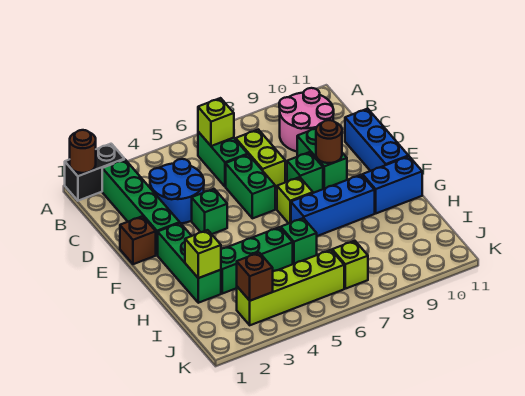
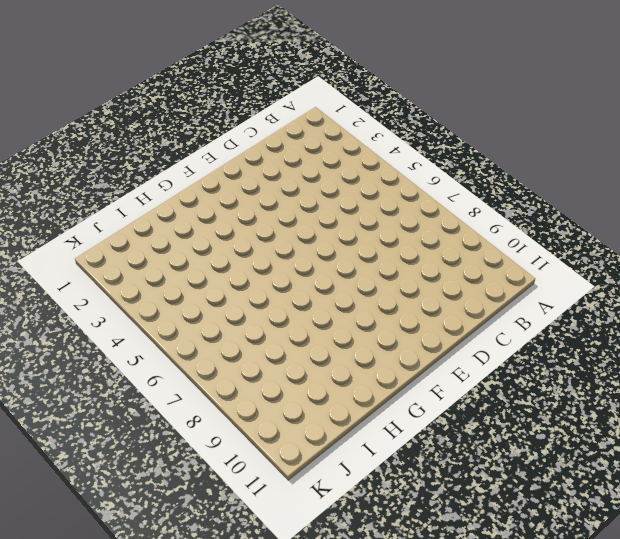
none -> black 1x2 brick [65,144,124,201]
none -> green 1x4 brick [102,159,180,255]
none -> green 1x2 brick [198,132,248,187]

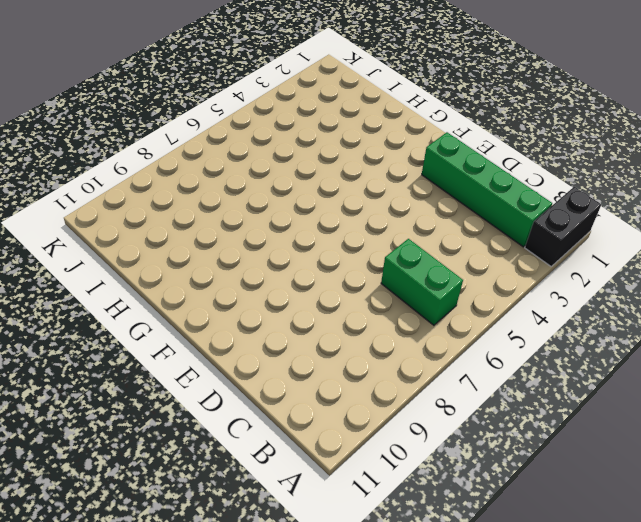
none -> pink 2x2 round brick [279,88,334,151]
none -> blue 2x2 round brick [150,159,204,223]
none -> lime 1x2 brick [236,129,285,189]

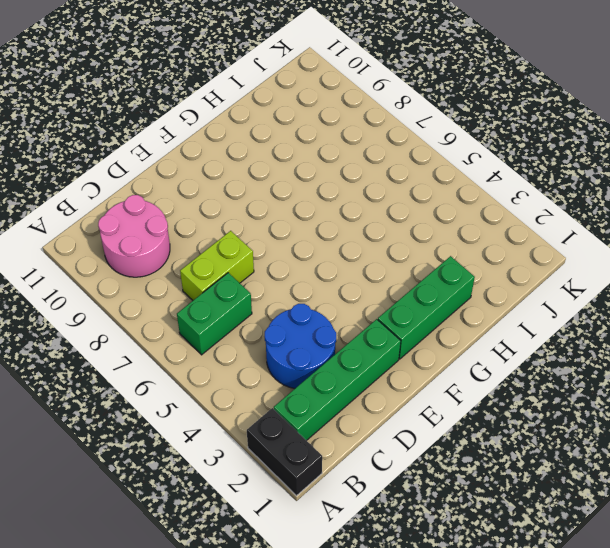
none -> green 1x2 brick [226,155,275,218]
none -> green 1x2 brick [297,129,347,189]
none -> blue 1x3 brick [345,109,408,171]

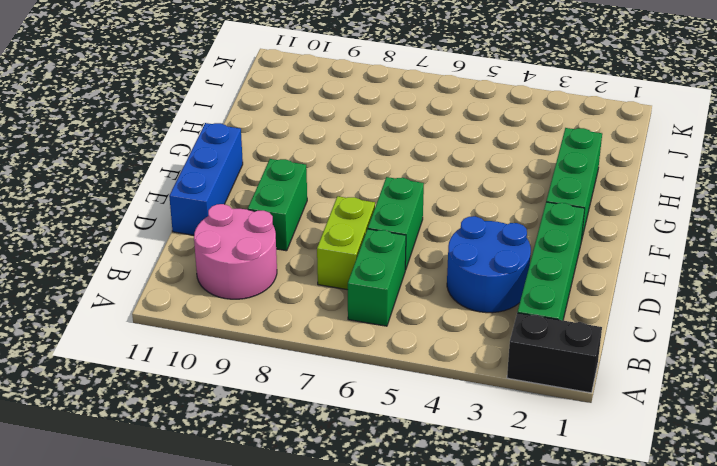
none -> brown 1x1 brick [120,216,156,264]
none -> green 1x1 brick [192,189,227,234]
none -> green 1x1 brick [287,152,323,193]

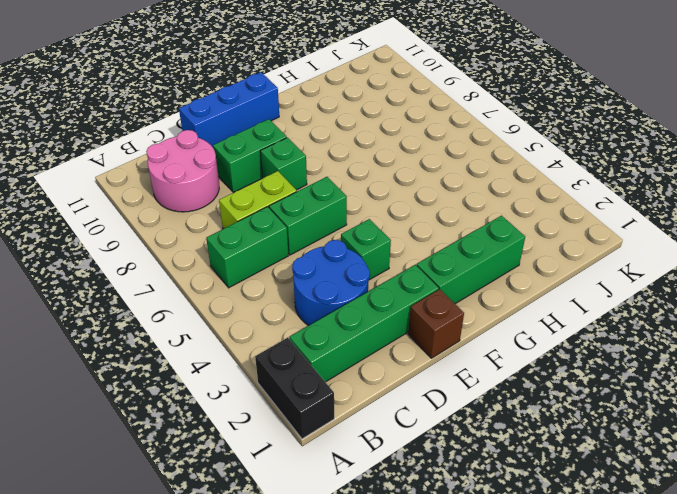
none -> lime 1x1 brick [277,177,313,223]
none -> blue 1x3 brick [291,175,375,236]
none -> blue 1x2 brick [363,156,422,213]

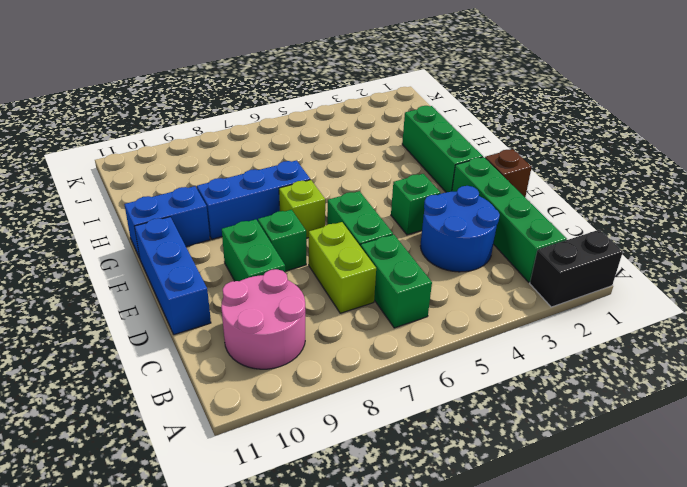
none -> green 1x3 brick [221,227,293,294]
none -> green 1x1 brick [281,218,317,264]
none -> lime 1x4 brick [237,250,344,325]

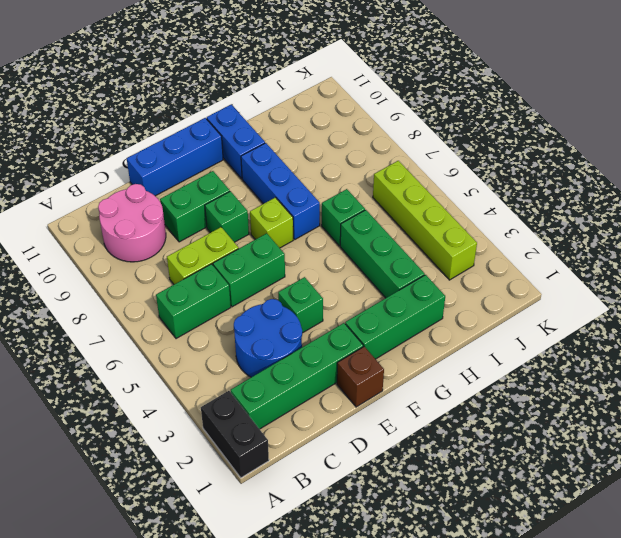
none -> lime 1x1 brick [332,241,368,289]
none -> brown 1x1 round brick [70,130,96,173]
none -> lime 1x1 brick [198,98,234,146]

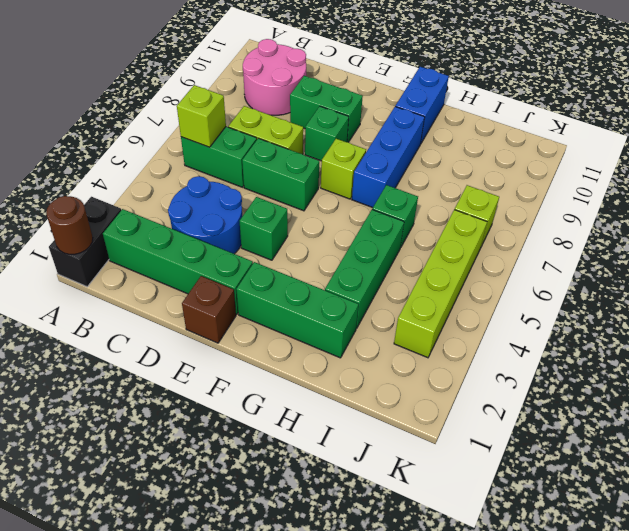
none -> blue 1x3 brick [345,109,408,171]
none -> brown 1x1 round brick [316,120,342,163]
none -> lime 1x1 brick [185,230,221,278]

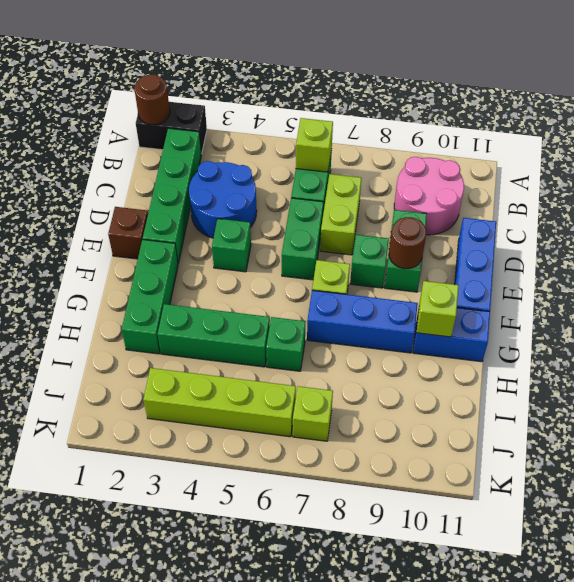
lime 1x1 brick [416,281,459,337] -> lime 1x1 brick moved to [185,230,221,278]
none -> brown 1x1 brick [237,253,273,301]

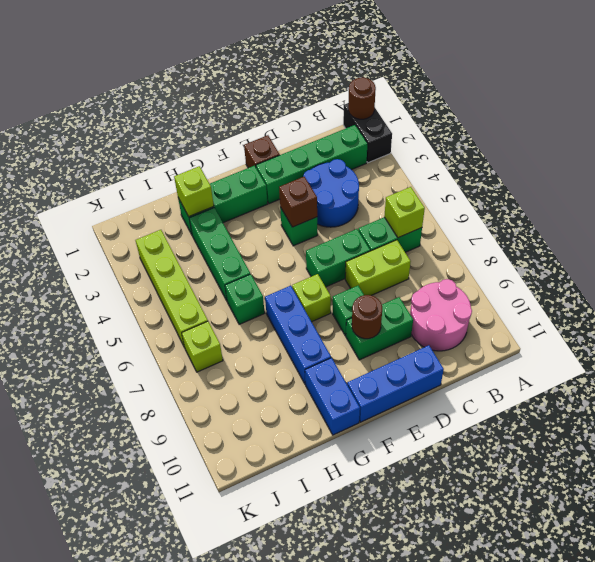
brown 1x1 brick [279,177,317,227] -> brown 1x1 brick moved to [237,253,273,301]

